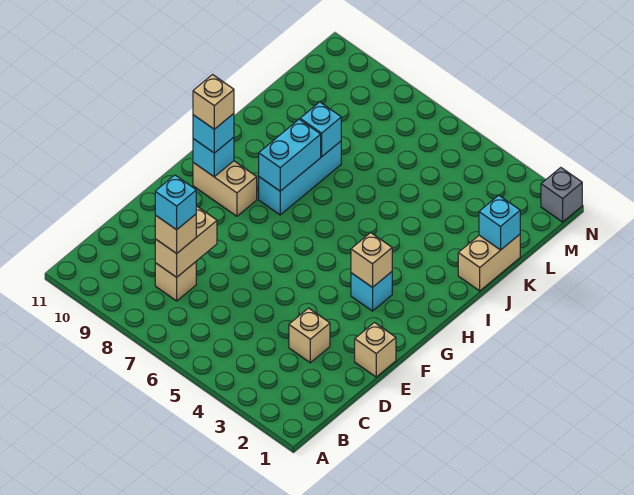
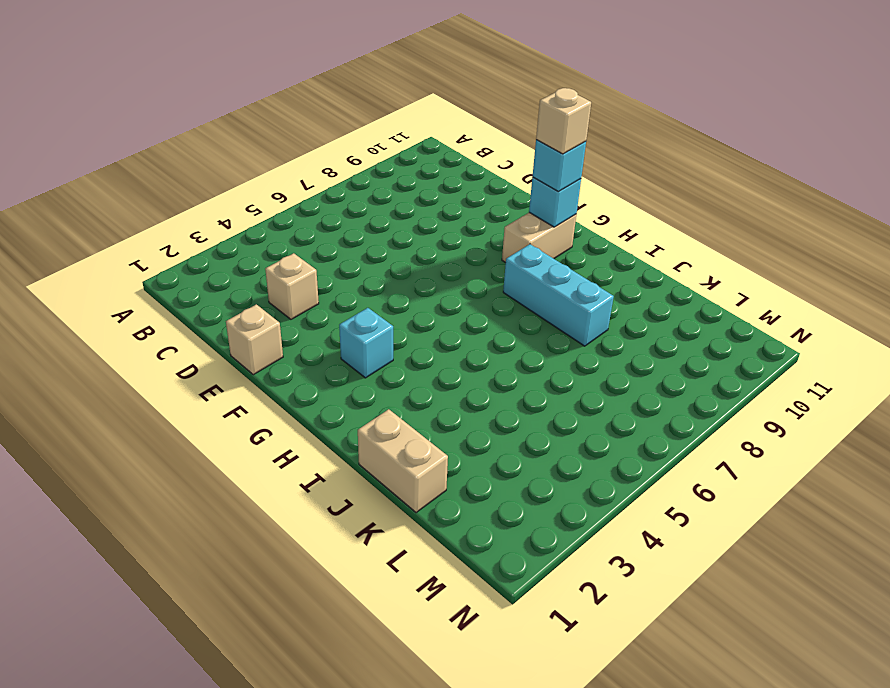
none -> tan 1x1 brick [155,262,196,301]
none -> grey 1x1 brick [541,168,582,222]
none -> tan 1x2 brick [155,206,217,277]

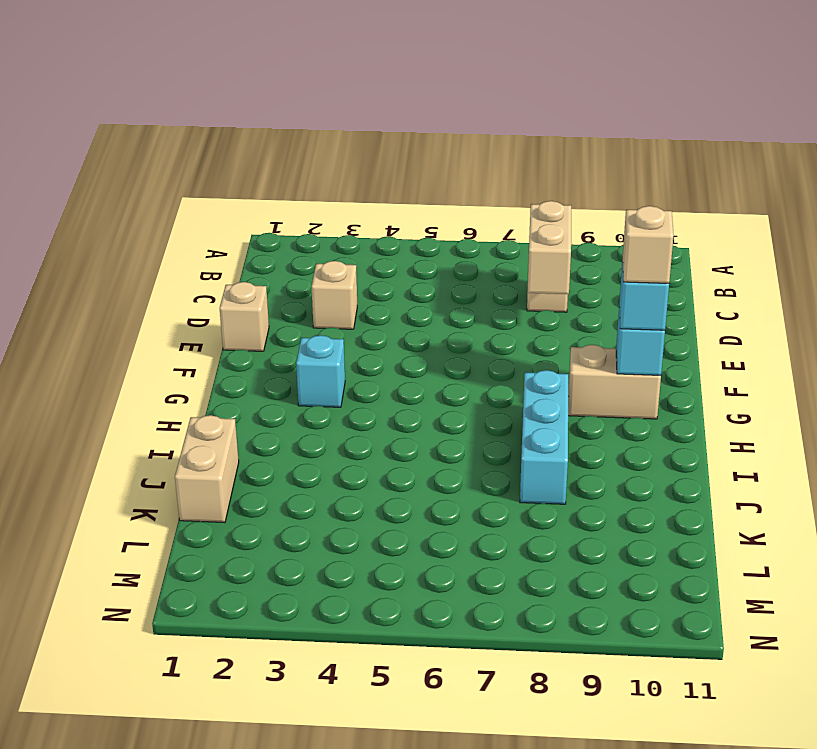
none -> grey 1x1 brick [541,168,582,222]
none -> tan 1x1 brick [351,233,392,287]
none -> cyan 1x2 brick [259,119,321,191]

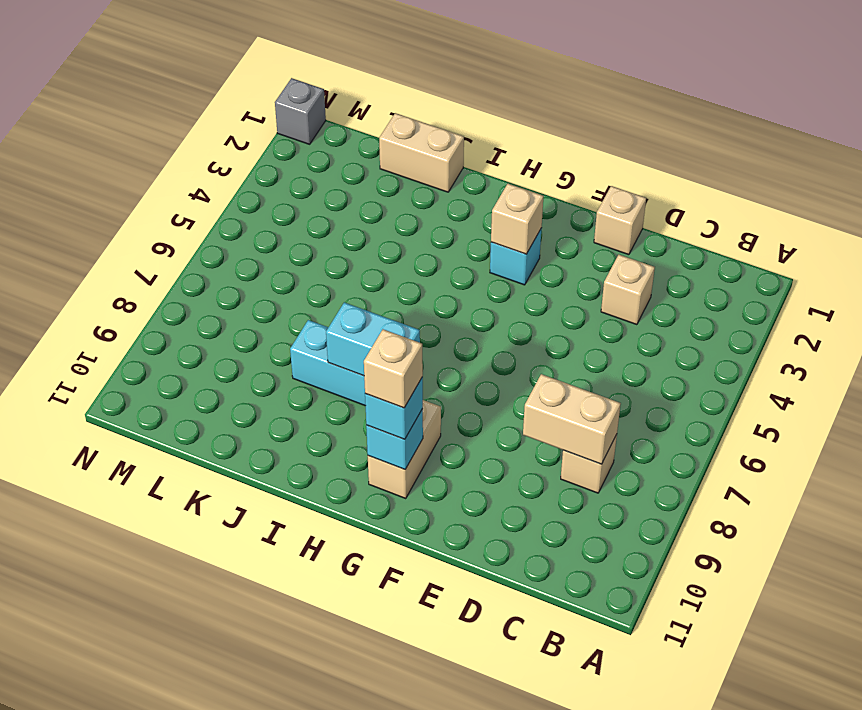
none -> cyan 1x1 brick [300,102,341,157]
none -> cyan 1x1 brick [479,195,520,250]
none -> tan 1x1 brick [155,214,196,254]

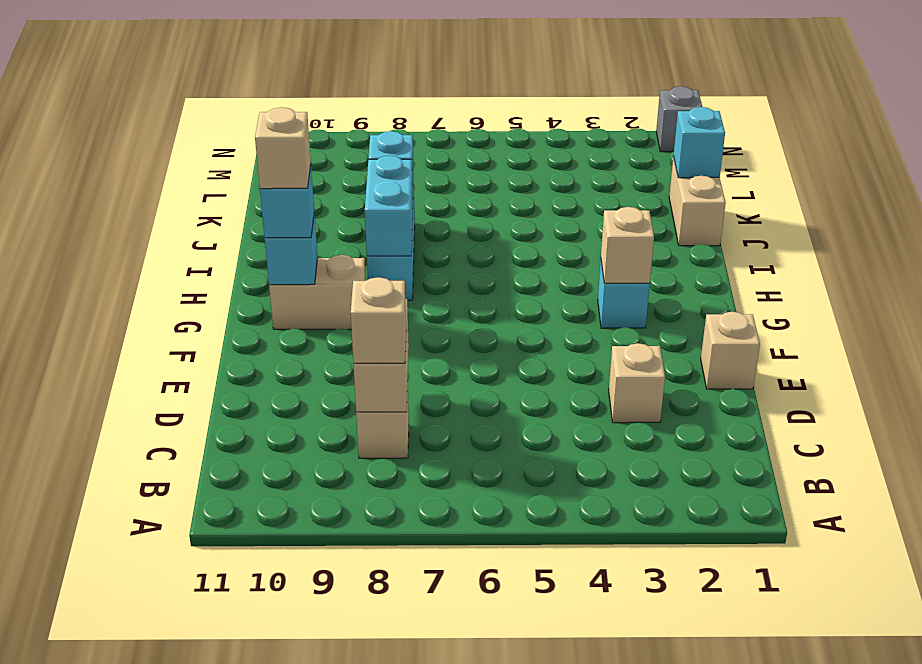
none -> cyan 1x1 brick [155,175,196,230]

